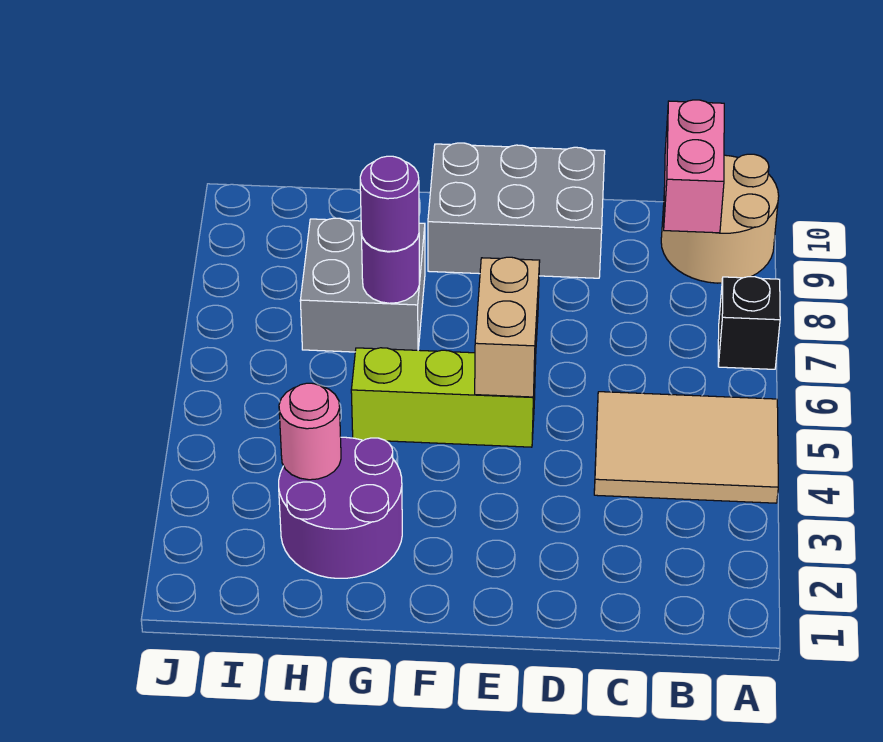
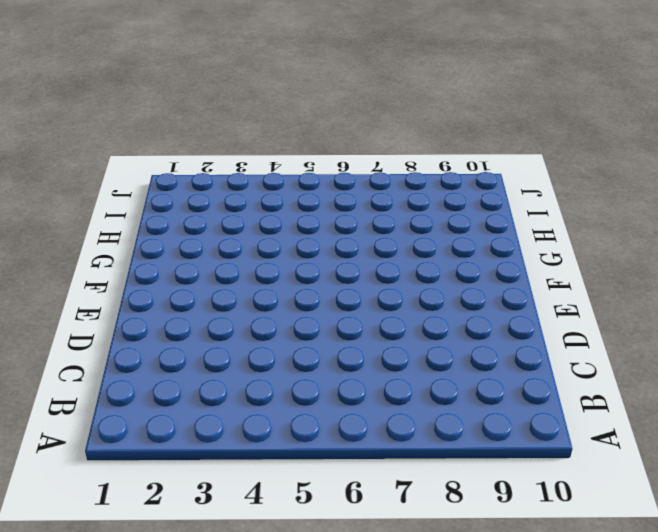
none -> tan 2x3 tile [594,392,778,503]
none -> black 1x1 brick [718,277,780,369]
none -> tan 2x2 round brick [661,154,779,283]

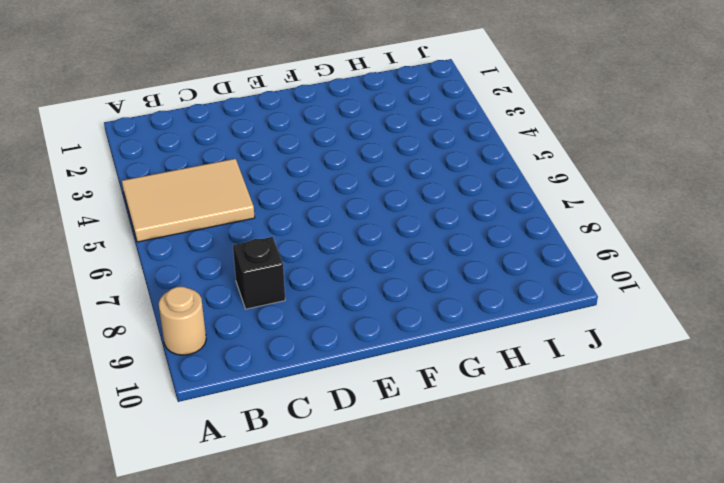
tan 1x1 round brick [159,287,206,355] -> tan 2x2 round brick [661,154,779,283]
black 1x1 brick [233,237,285,309] -> black 1x1 brick moved to [718,277,780,369]
none -> grey 2x3 brick [428,143,605,278]
none -> lime 1x3 brick [351,348,536,447]
none -> purple 2x2 round brick [279,437,402,578]

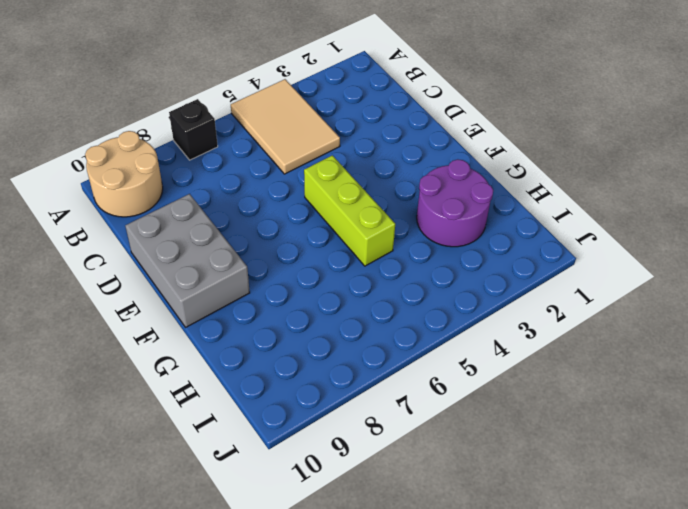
none -> grey 2x2 brick [300,218,425,352]
none -> pink 1x2 brick [664,100,724,233]
none -> tan 1x2 brick [475,257,540,397]

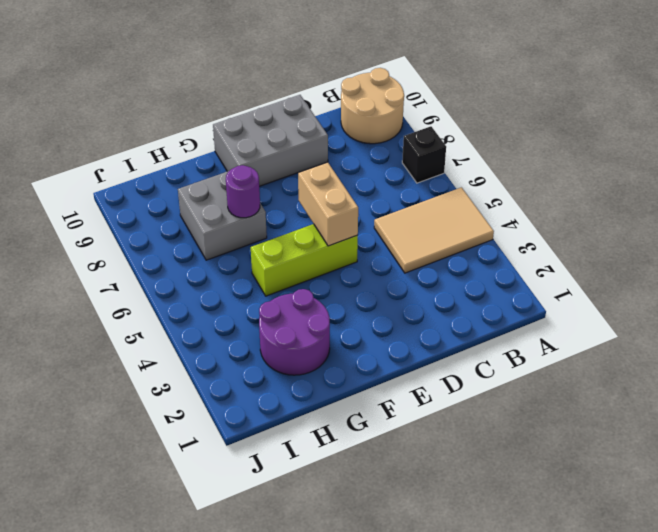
none -> pink 1x2 brick [664,100,724,233]
none -> pink 1x1 round brick [279,383,341,480]
none -> purple 1x1 round brick [360,156,419,251]

